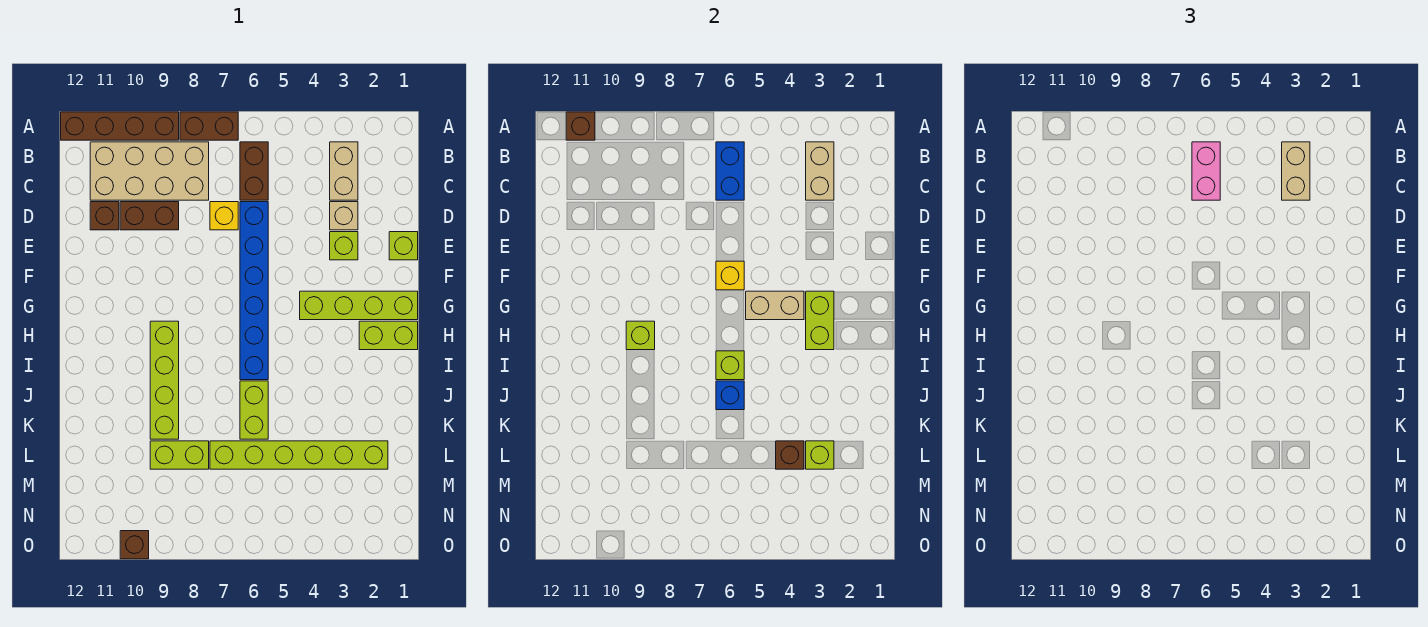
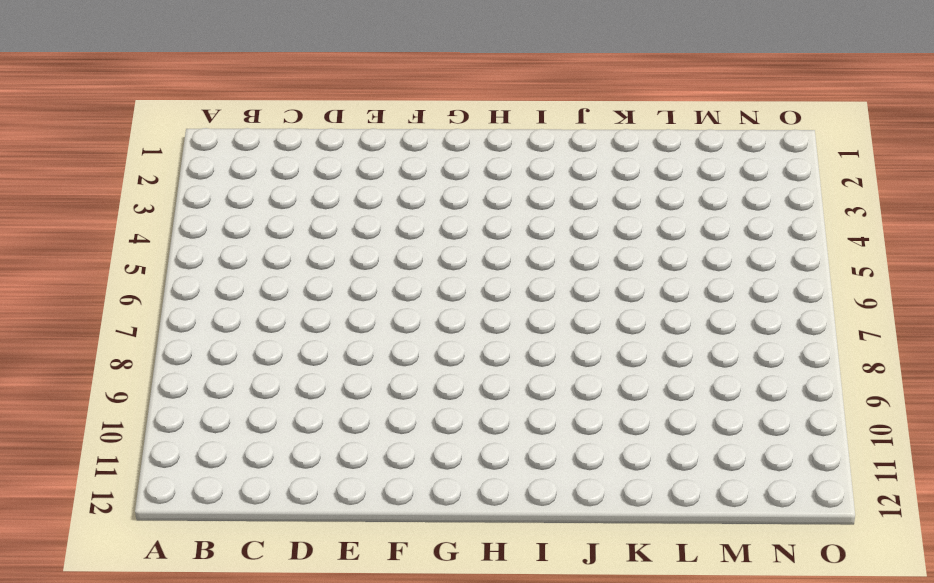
none -> brown 1x2 brick [180,112,238,140]
none -> brown 1x4 brick [61,112,179,140]
none -> tan 1x2 brick [330,142,358,200]
none -> brown 1x2 brick [240,142,268,200]

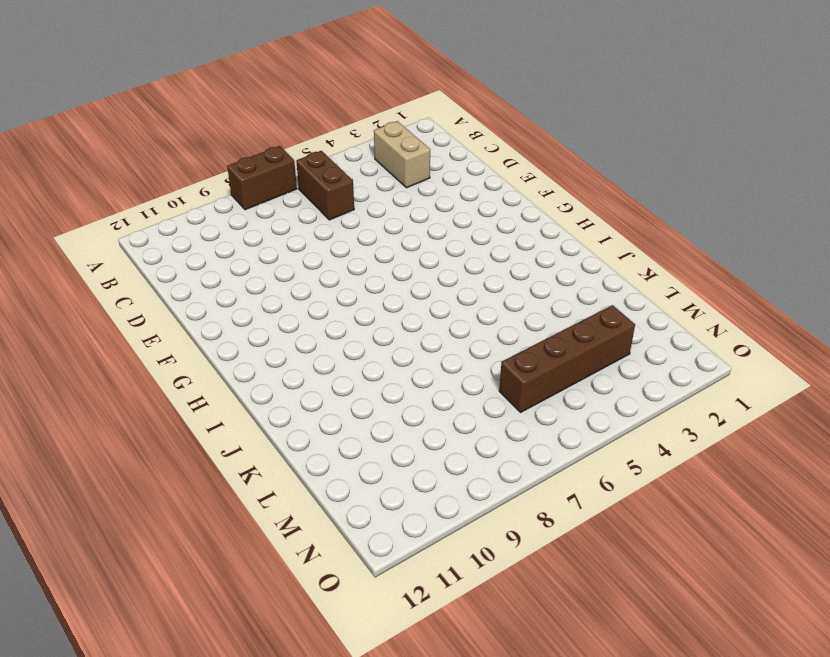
brown 1x4 brick [499,305,635,413] -> brown 1x4 brick moved to [61,112,179,140]
none -> tan 2x4 brick [90,142,209,200]
none -> tan 1x1 brick [330,202,358,230]
none -> blue 1x6 brick [240,202,268,380]
none -> yellow 1x1 brick [210,202,238,230]

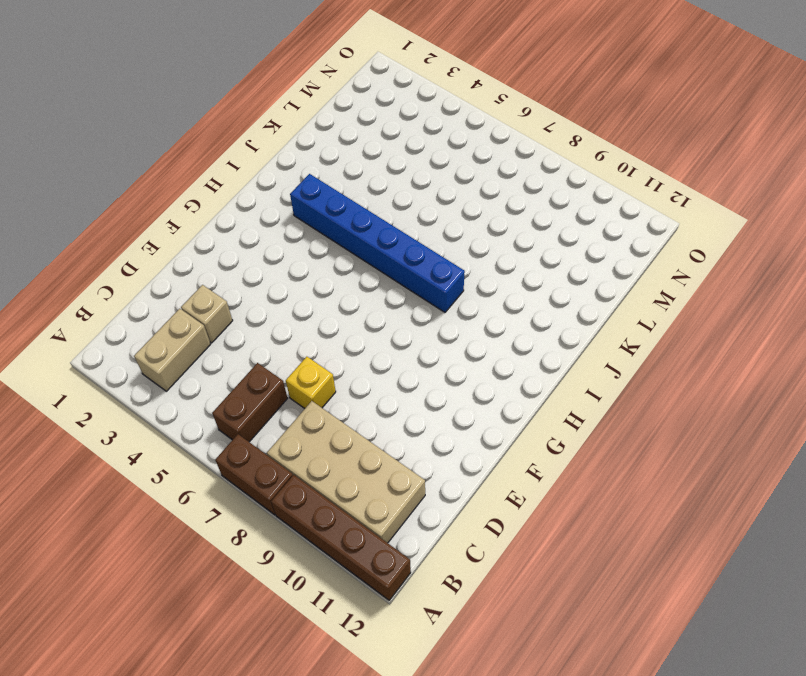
blue 1x6 brick [290,174,465,312] -> blue 1x6 brick turned to [240,202,268,380]
none -> brown 1x2 brick [120,202,179,230]
none -> brown 1x1 brick [90,202,119,230]
none -> lime 1x1 brick [389,232,418,260]
none -> lime 1x1 brick [330,232,358,260]

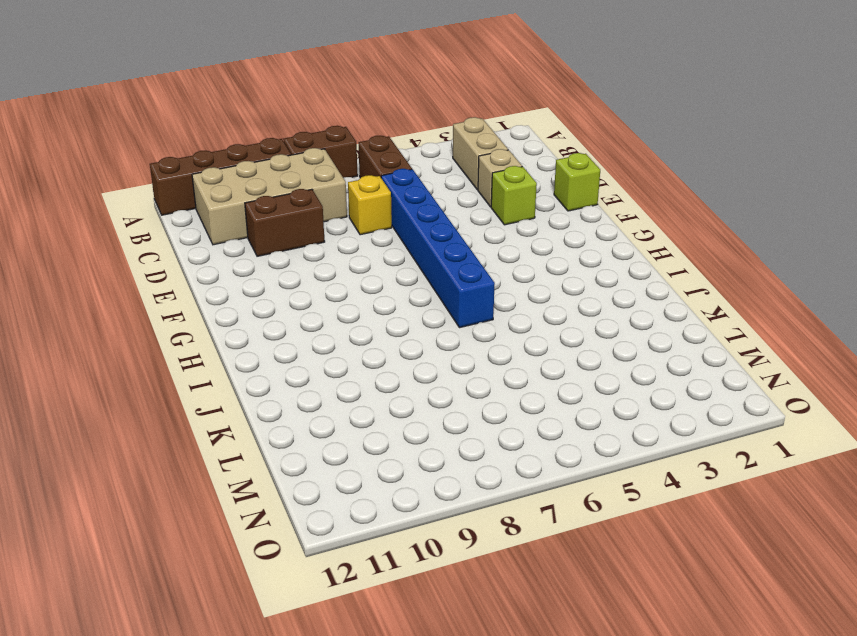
none -> brown 1x1 brick [90,202,119,230]
none -> lime 1x4 brick [300,291,418,320]
none -> lime 1x2 brick [359,321,418,350]
none -> lime 1x4 brick [150,321,179,439]

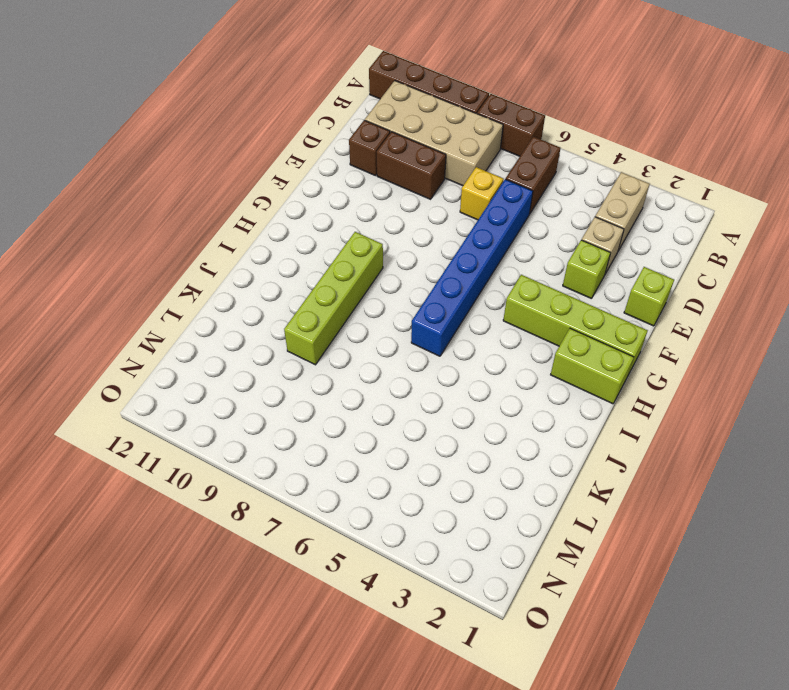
none -> lime 1x2 brick [240,381,268,439]
none -> lime 1x6 brick [210,441,388,469]
none -> lime 1x2 brick [150,441,209,469]
none -> brown 1x1 brick [120,531,149,559]

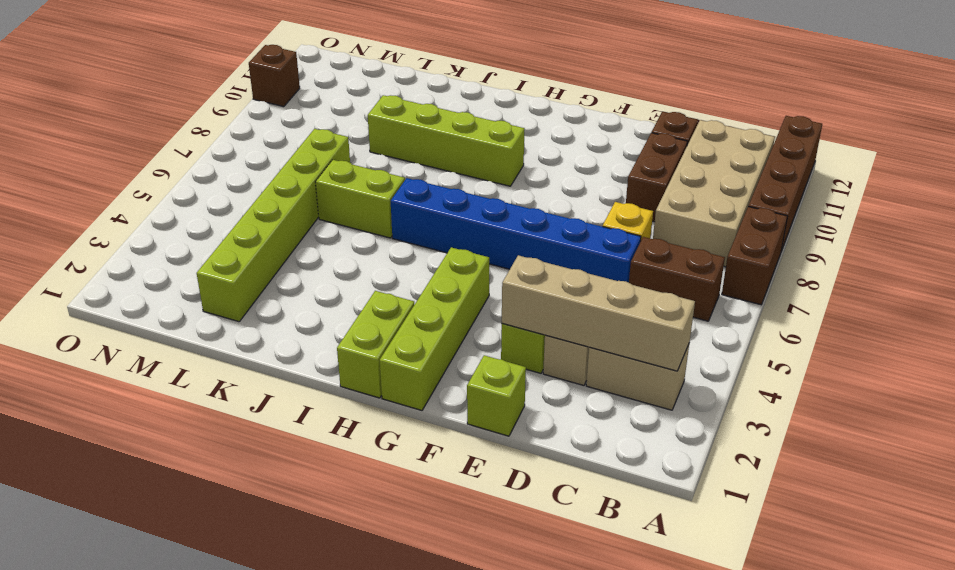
tan 1x4 brick [502,255,695,371] -> tan 1x2 brick [806,142,834,200]
none -> lime 1x2 brick [150,441,209,469]
none -> brown 1x1 brick [566,112,595,140]
none -> blue 1x2 brick [716,142,744,200]
none -> yellow 1x1 brick [716,261,744,290]

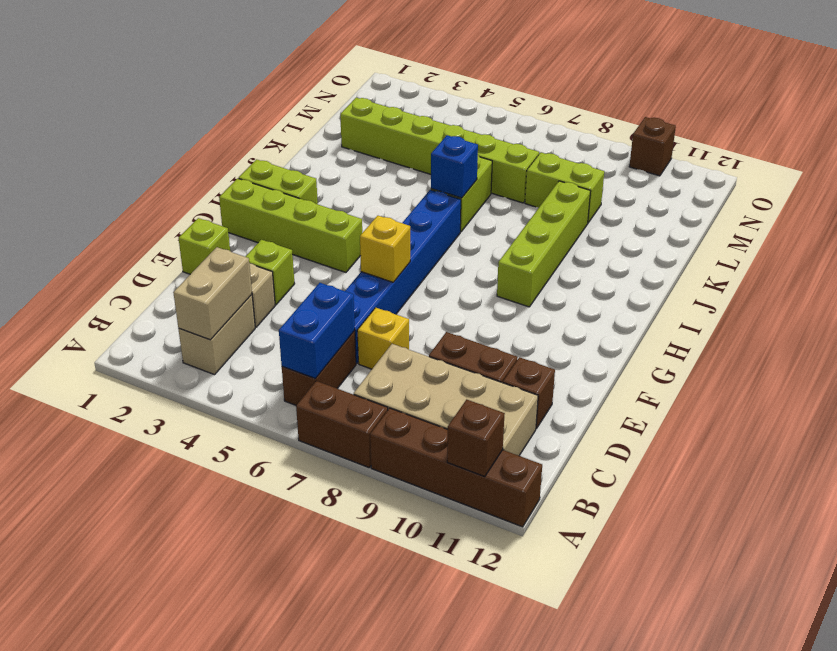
none -> lime 1x2 brick [806,291,834,350]
none -> tan 1x2 brick [746,291,804,320]
none -> lime 1x1 brick [626,321,655,350]
none -> lime 1x1 brick [716,351,744,380]

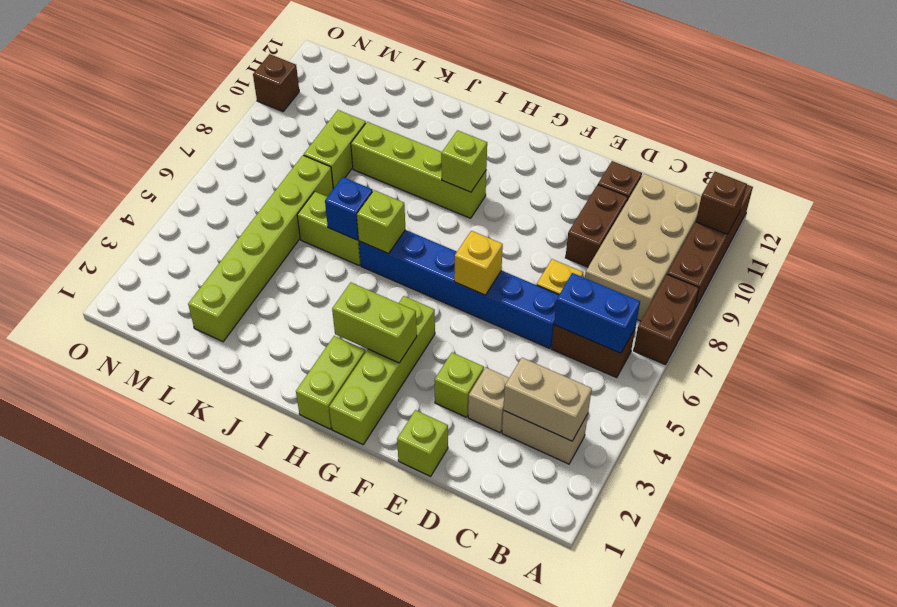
none -> tan 1x2 brick [746,291,804,320]
none -> lime 1x1 brick [806,441,834,469]
none -> brown 1x1 brick [776,441,804,469]
none -> tan 1x2 brick [1282,142,1310,200]

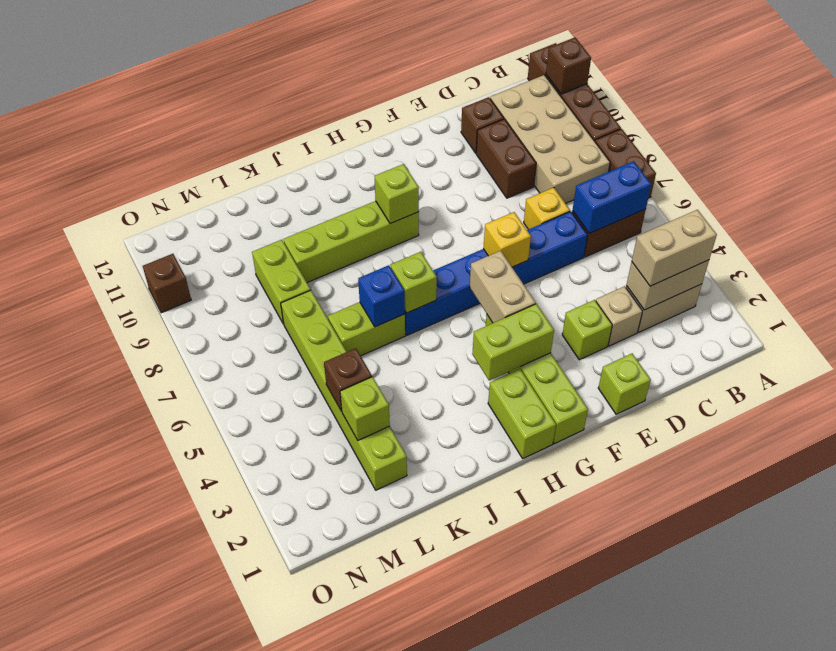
none -> pink 1x2 brick [1192,142,1220,200]

